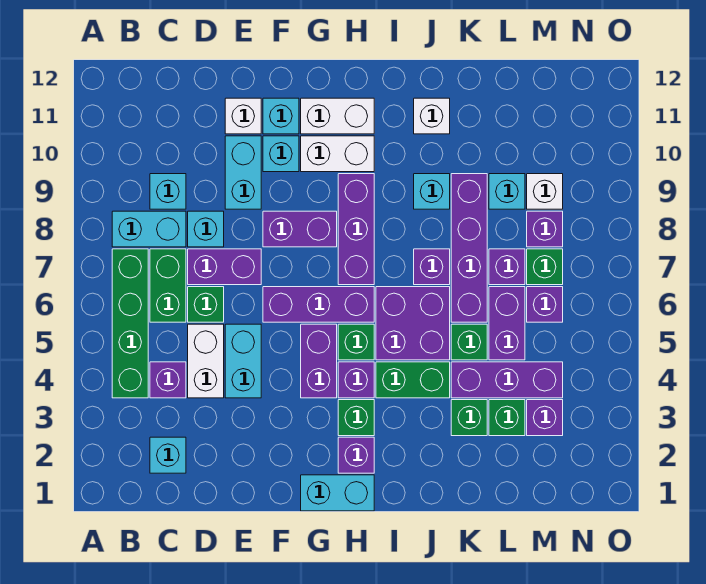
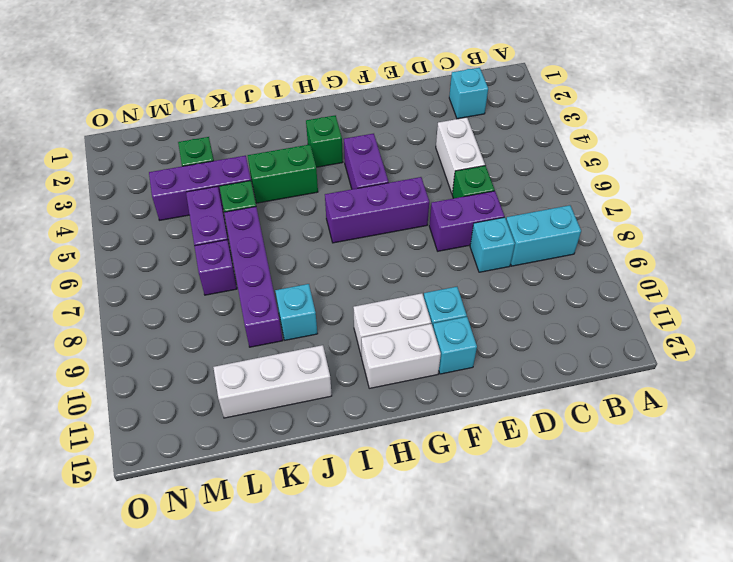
white 1x3 brick [213,345,332,418] -> white 1x1 brick [414,98,450,134]
none -> green 1x4 brick [112,249,148,398]
none -> purple 1x1 brick [150,362,186,398]
none -> green 1x2 brick [150,249,186,322]
none -> cyan 1x1 brick [150,174,186,209]

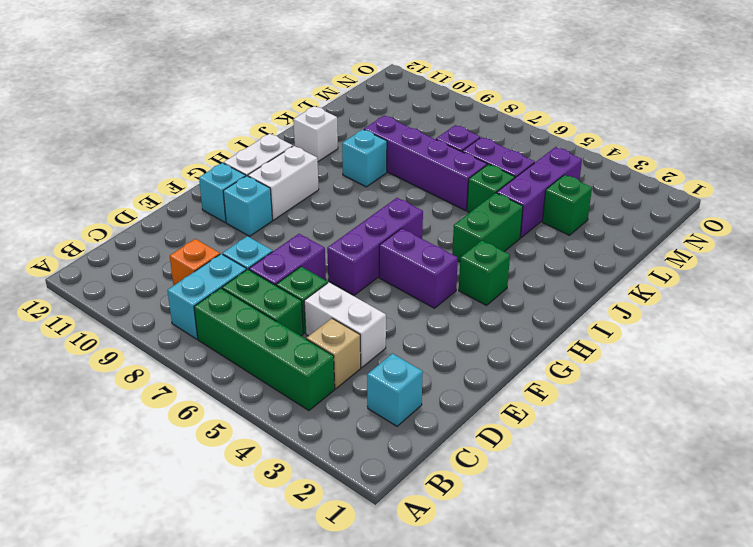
tan 1x1 brick [307,319,361,389] -> purple 1x1 brick [150,362,186,398]
orange 1x1 brick [170,239,220,286] -> cyan 1x1 brick [150,174,186,209]
none -> cyan 1x2 brick [225,324,261,398]
none -> cyan 1x2 brick [225,136,261,209]
none -> white 1x1 brick [225,98,261,134]
none -> purple 1x2 brick [263,211,337,247]

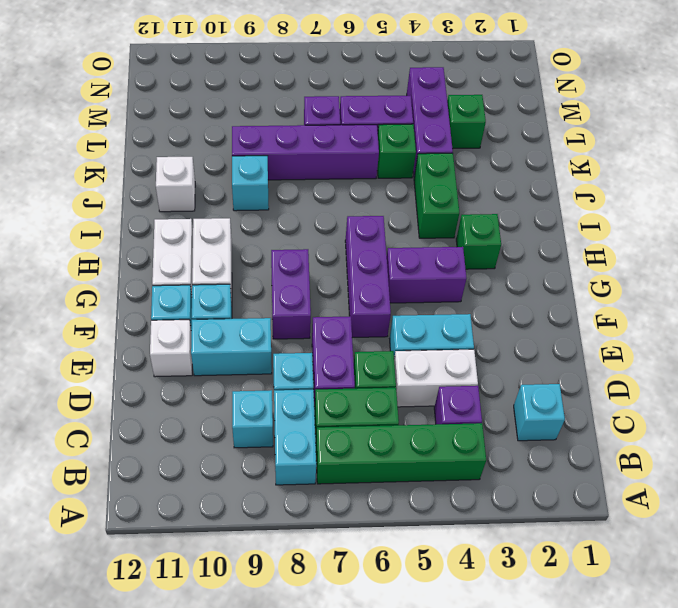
none -> cyan 1x2 brick [301,475,374,511]
none -> purple 1x1 brick [338,437,374,473]
none -> purple 1x1 brick [338,362,374,398]
none -> green 1x1 brick [338,324,374,360]

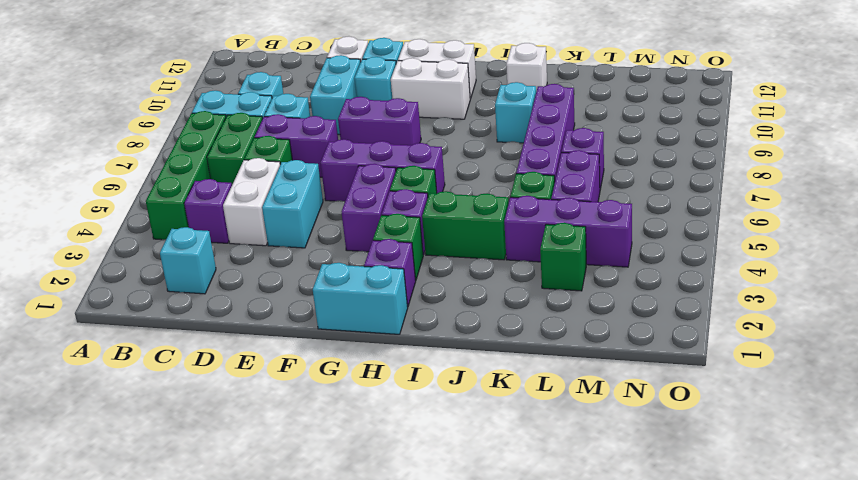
none -> purple 1x3 brick [338,174,374,285]
none -> purple 2x2 brick [376,287,450,360]
none -> purple 1x1 brick [414,249,450,285]
none -> green 1x1 brick [451,400,487,436]

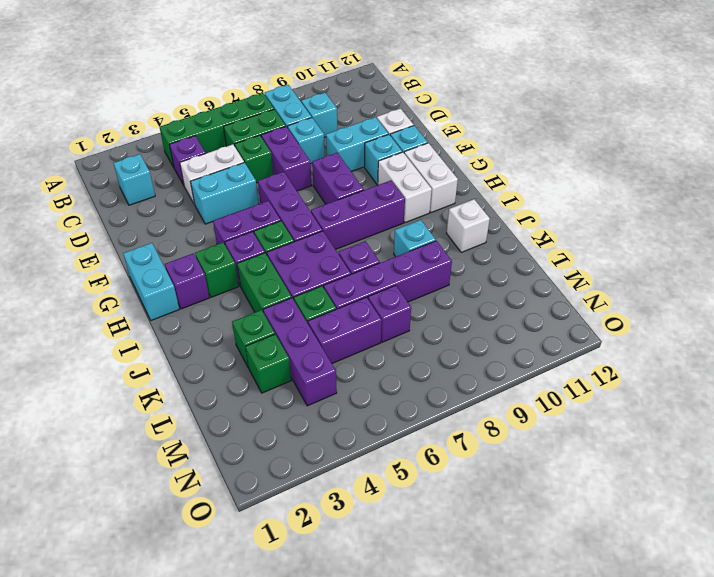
none -> cyan 1x1 brick [489,174,525,209]
none -> purple 1x1 brick [527,400,563,436]
none -> purple 1x1 brick [527,287,563,322]
none -> green 1x1 brick [527,249,563,285]

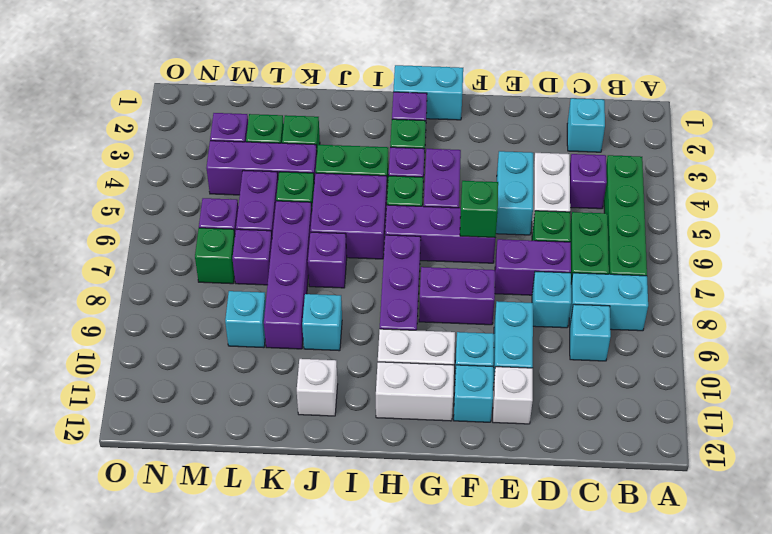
green 1x1 brick [460,181,498,238] -> none
none -> purple 1x1 brick [527,211,563,247]
none -> white 1x1 brick [527,174,563,209]

